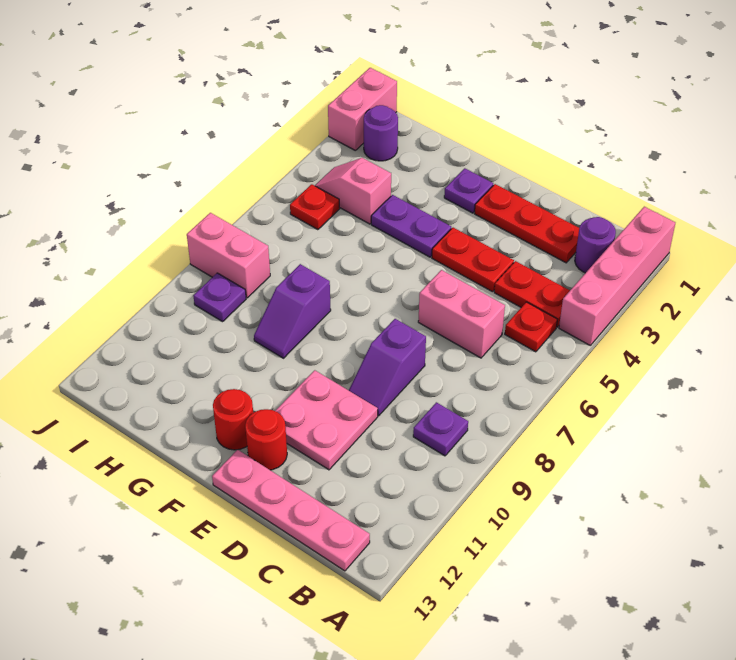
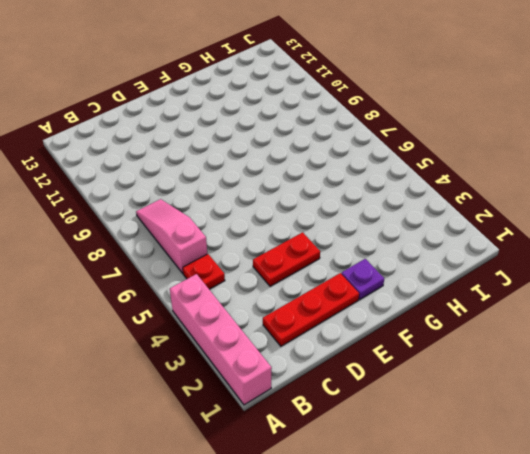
pink 1x3 slope [136,199,207,273] -> none
none -> purple 1x1 round brick [575,217,616,273]
none -> red 1x2 plate [494,261,570,327]
none -> purple 1x1 plate [413,402,468,456]

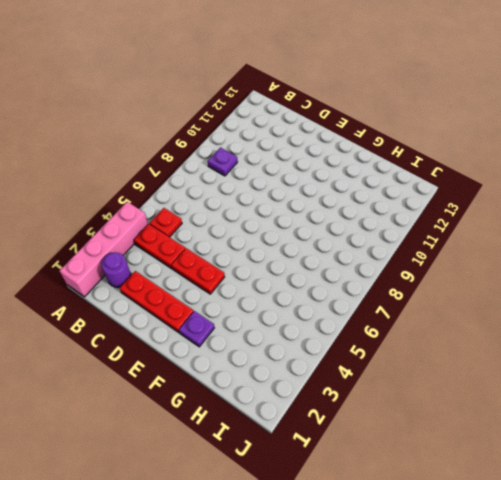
none -> pink 1x4 plate [212,450,370,571]
none -> pink 1x2 brick [418,270,505,358]
none -> purple 1x2 slope [349,319,426,416]

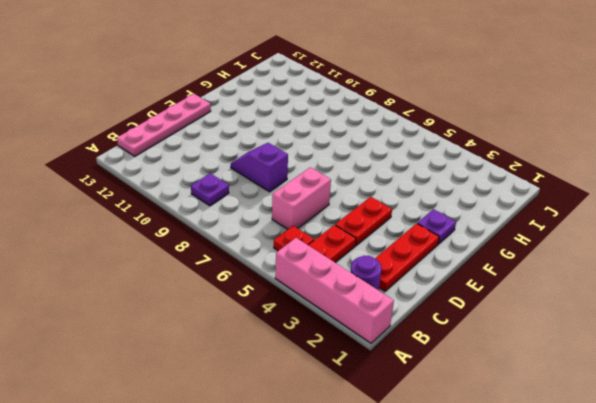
none -> pink 2x2 plate [275,370,378,470]
none -> red 1x1 round brick [245,409,287,470]
none -> purple 1x2 plate [371,195,451,257]

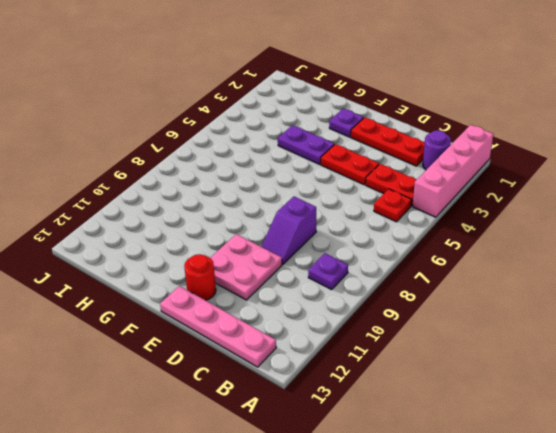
none -> pink 1x2 brick [418,270,505,358]
none -> red 1x1 round brick [213,389,253,450]
none -> purple 1x2 slope [254,264,331,358]

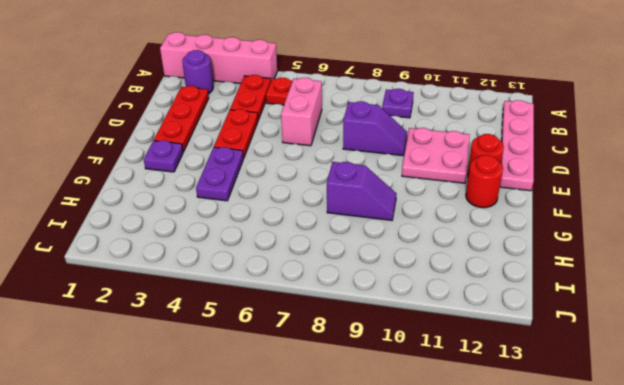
none -> pink 1x2 slope [315,158,391,224]
none -> purple 1x1 round brick [364,105,398,161]
none -> red 1x1 plate [290,184,340,230]

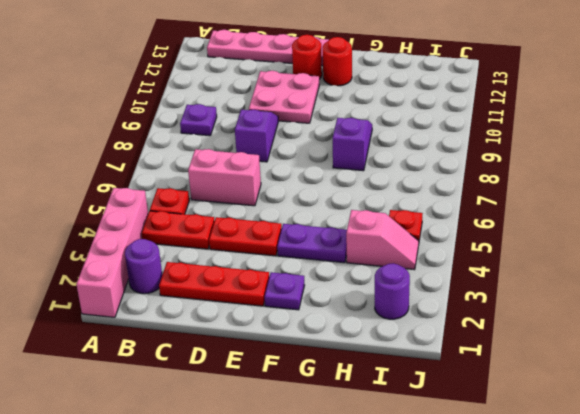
none -> pink 1x2 brick [187,213,270,298]
none -> purple 1x1 plate [193,273,246,322]
none -> pink 1x2 brick [328,68,397,151]

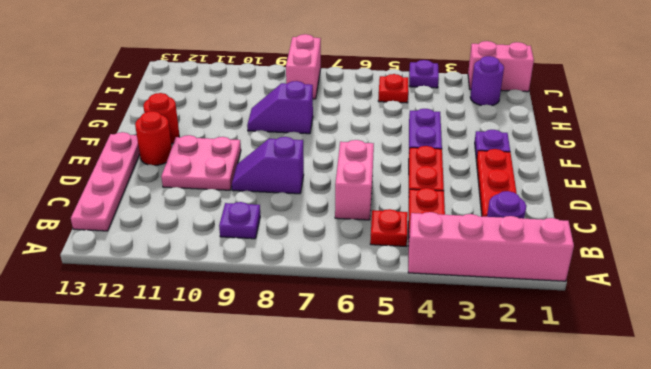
purple 1x1 plate [409,60,439,88] -> purple 1x1 plate moved to [193,273,246,322]
none -> pink 1x2 slope [315,158,391,224]

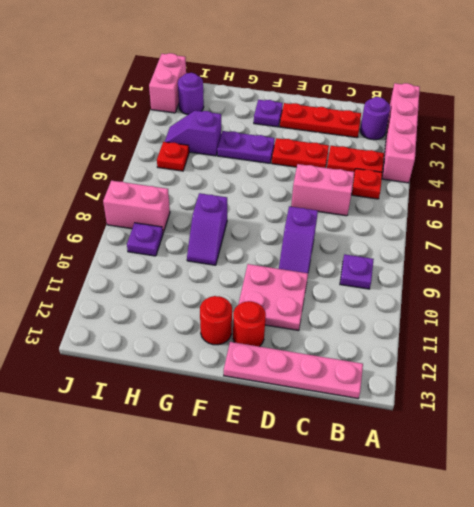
purple 1x2 slope [165,111,221,156] -> pink 1x2 slope [315,158,391,224]

